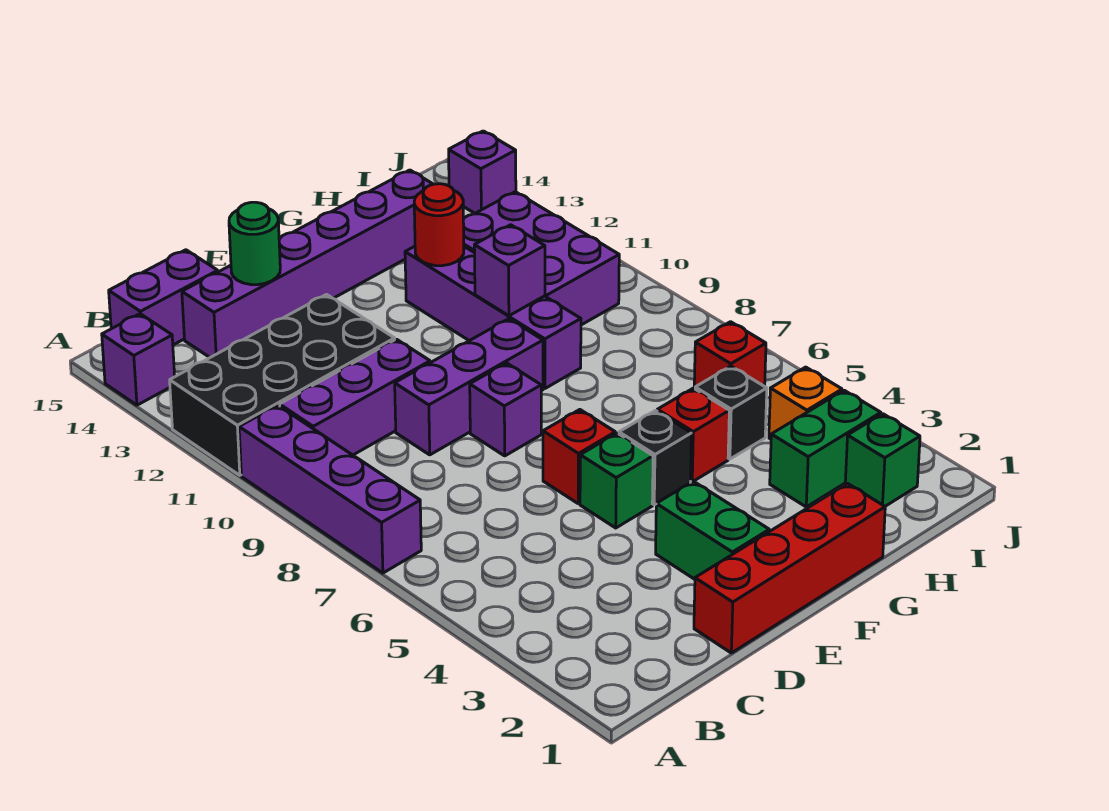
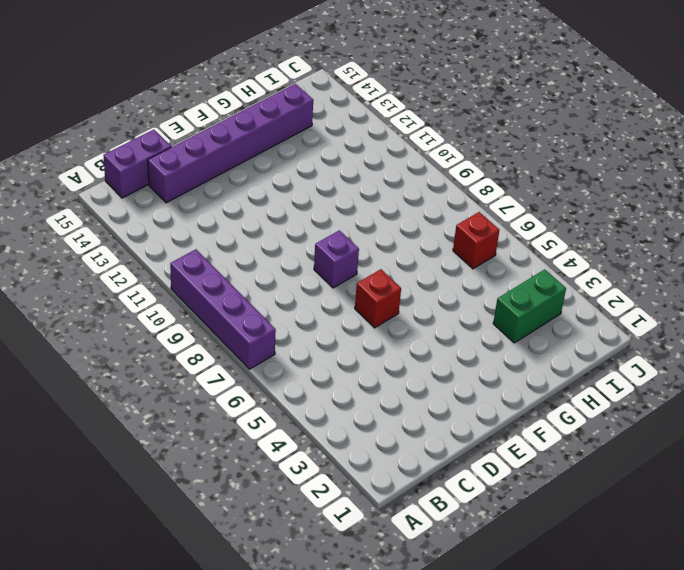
none -> black 2x4 brick [170,295,395,475]
none -> purple 1x1 brick [102,314,175,405]
none -> purple 1x3 brick [280,339,430,455]

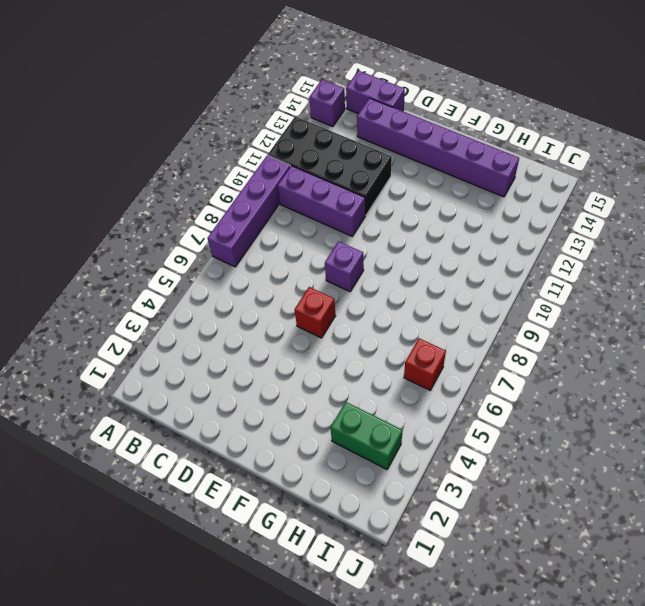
none -> red 1x4 brick [694,484,885,653]
none -> purple 1x3 brick [395,319,543,455]
none -> green 1x2 brick [656,481,769,579]

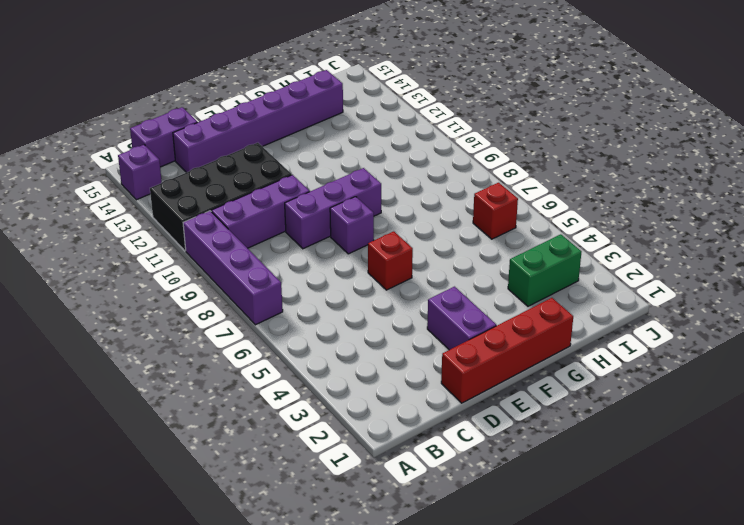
purple 1x2 brick [427,287,496,350] -> green 1x2 brick [656,481,769,579]
none -> green 1x1 brick [580,433,653,528]
none -> black 1x1 brick [619,411,692,505]
none -> red 1x1 brick [657,388,729,482]

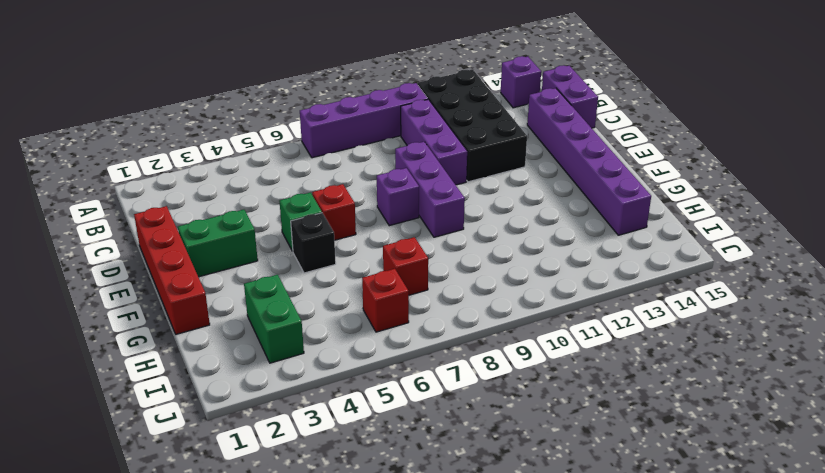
red 1x1 brick [383,237,428,295] -> red 1x1 brick moved to [657,388,729,482]
none -> purple 1x4 brick [405,246,581,388]
none -> black 1x1 brick [695,366,767,459]
none -> purple 2x3 brick [463,192,619,325]

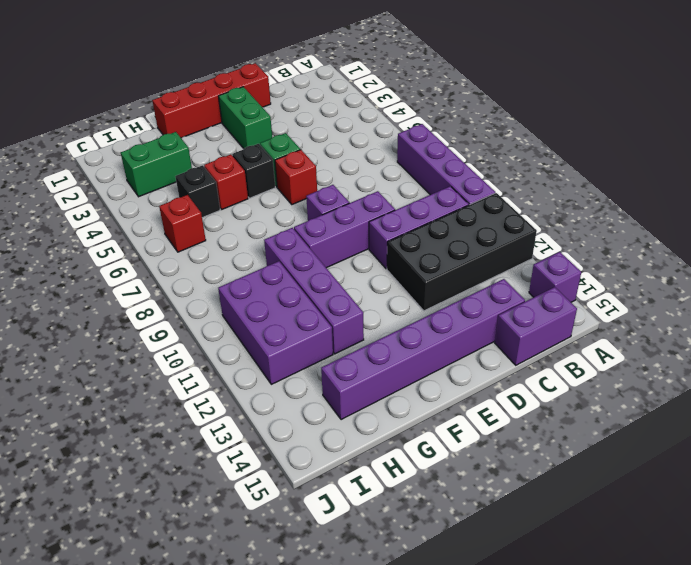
none -> green 1x1 brick [845,414,920,506]
none -> orange 1x1 brick [769,367,842,439]
none -> purple 1x1 brick [449,131,516,213]

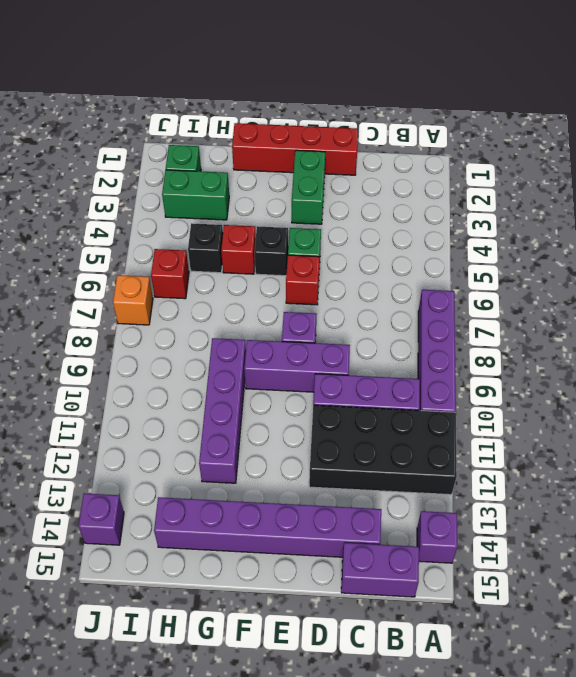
orange 1x1 brick [113,275,153,325] -> orange 1x1 brick moved to [769,367,842,439]
none -> purple 2x3 brick [463,192,619,325]
none -> green 1x1 round brick [229,202,280,285]
none -> purple 1x1 brick [474,225,545,316]

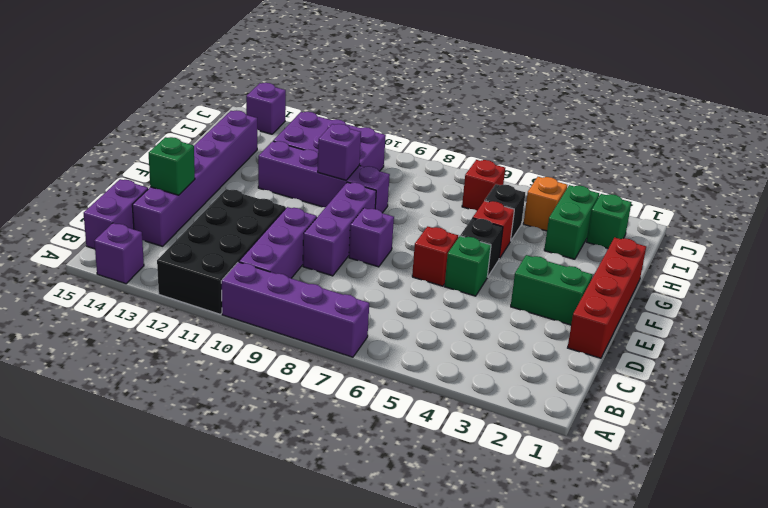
green 1x1 brick [149,137,195,195] -> green 1x1 round brick [229,202,280,285]
none -> red 1x1 round brick [414,184,464,266]

